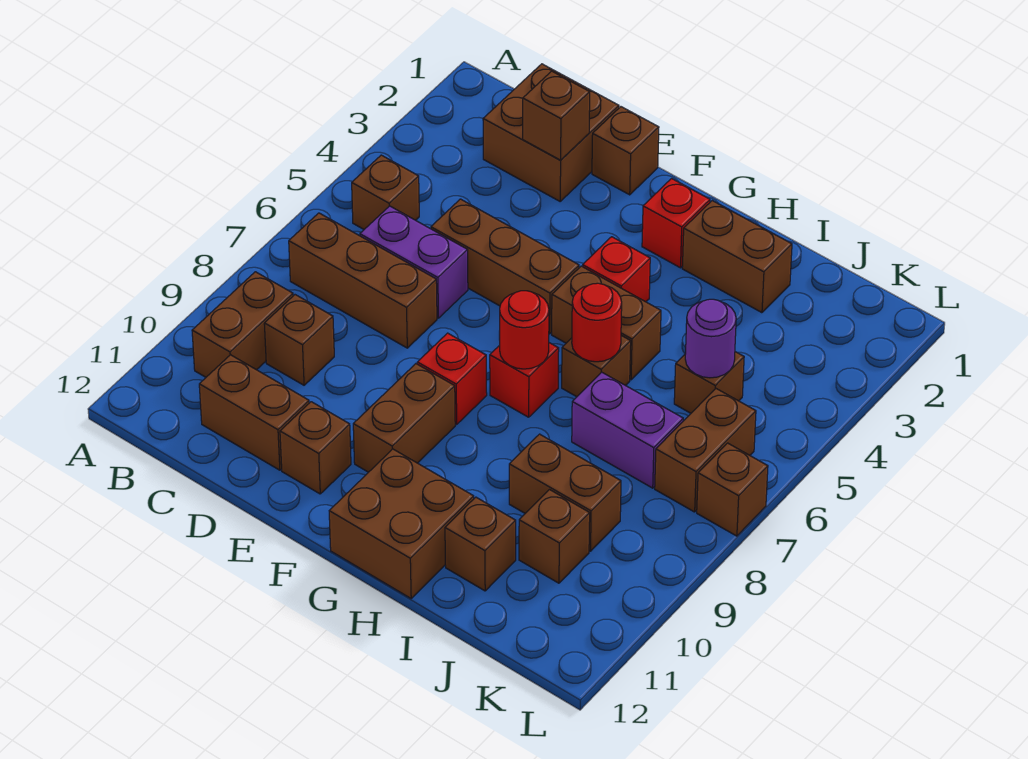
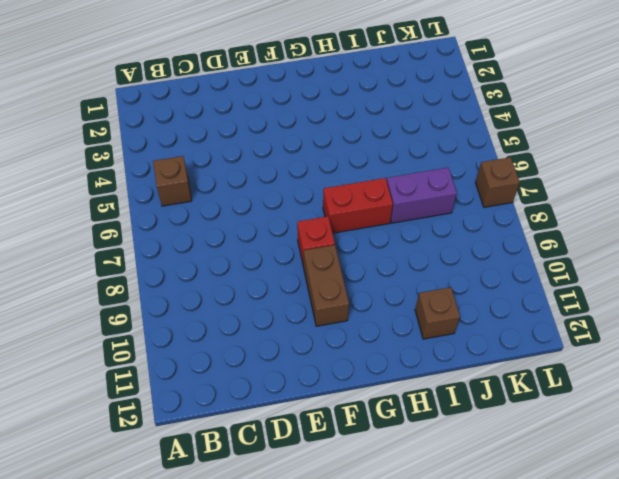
red 1x2 brick [323,178,393,233] -> red 1x1 brick [490,343,559,417]
none -> brown 1x3 brick [289,213,437,348]
none -> brown 1x2 brick [192,272,293,377]
none -> brown 2x2 brick [483,64,619,201]
none -> purple 1x2 brick [360,206,468,318]

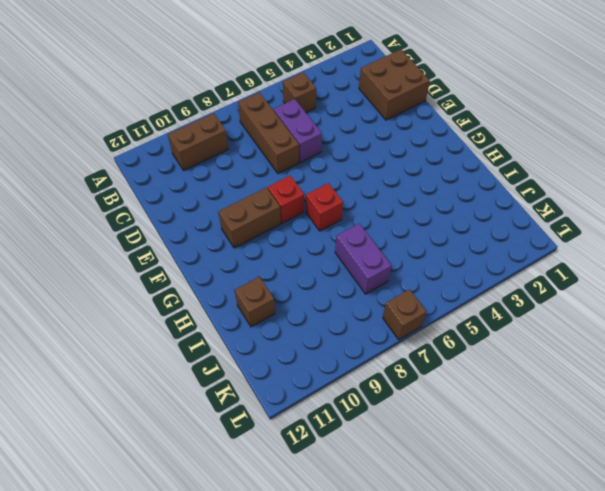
none -> brown 1x1 brick [264,295,334,385]
none -> brown 1x2 brick [199,355,309,470]
none -> brown 1x3 brick [431,199,579,334]
none -> brown 1x1 brick [592,107,659,195]

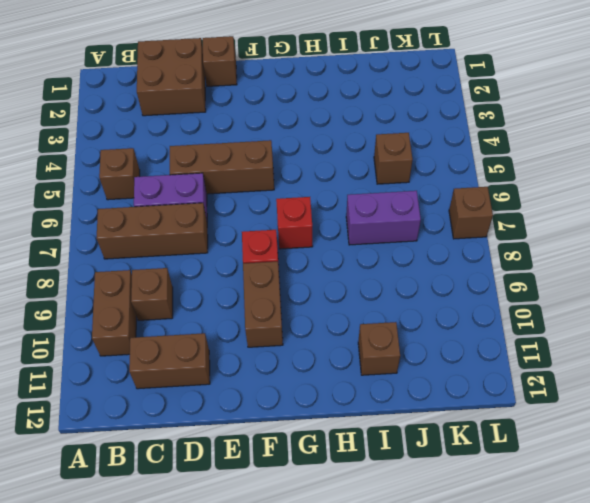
none -> brown 1x1 brick [280,402,351,494]
none -> red 1x1 brick [642,179,710,268]
none -> red 1x1 brick [583,237,650,302]
none -> brown 1x2 brick [552,266,661,380]

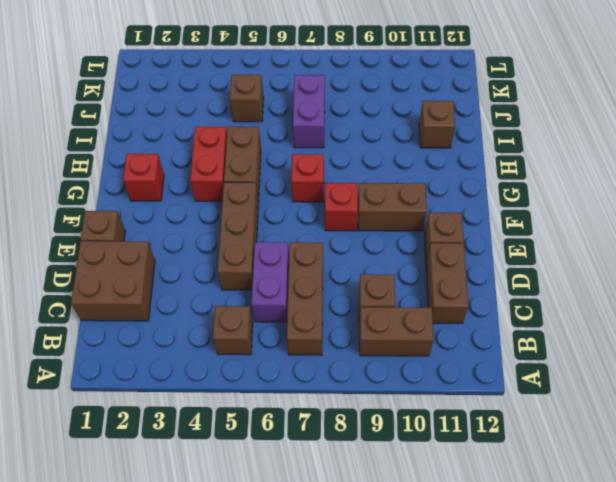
red 1x2 brick [190,127,227,201] -> red 1x1 brick [583,237,650,302]
none -> brown 2x2 brick [329,449,474,598]
none -> brown 1x2 brick [682,201,792,313]
none -> brown 1x1 brick [562,336,631,397]
none -> brown 1x2 brick [509,434,621,551]

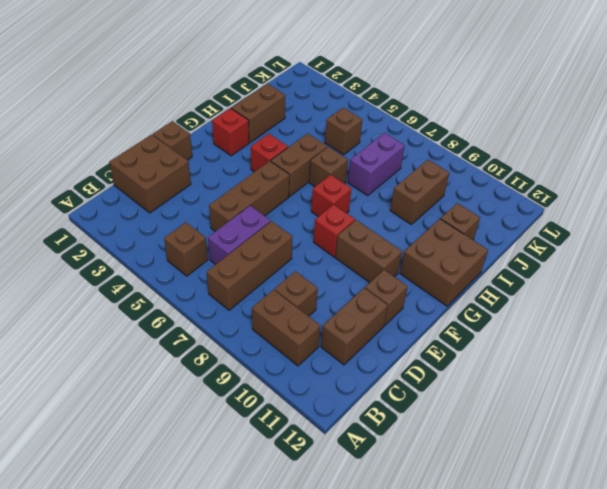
none -> brown 1x1 brick [519,490,590,583]
none -> brown 1x2 brick [655,389,756,512]
none -> brown 1x1 brick [697,443,768,536]
none -> brown 1x1 brick [523,71,590,160]

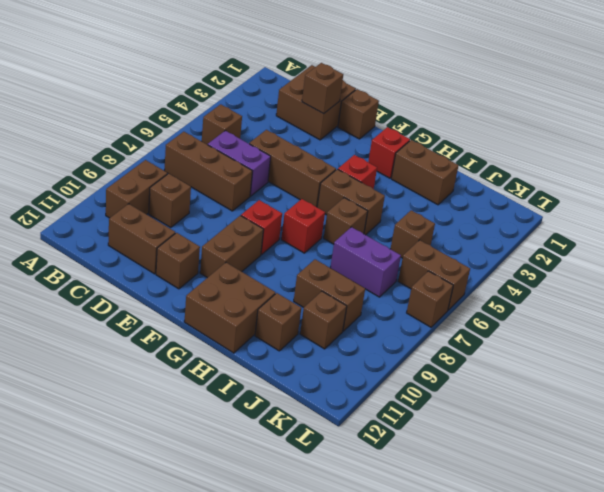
brown 1x2 brick [398,240,470,310] -> brown 1x2 brick turned to [655,389,756,512]
none -> red 1x1 round brick [499,291,549,369]
none -> red 1x1 round brick [572,283,622,362]
none -> purple 1x1 round brick [685,299,736,378]

